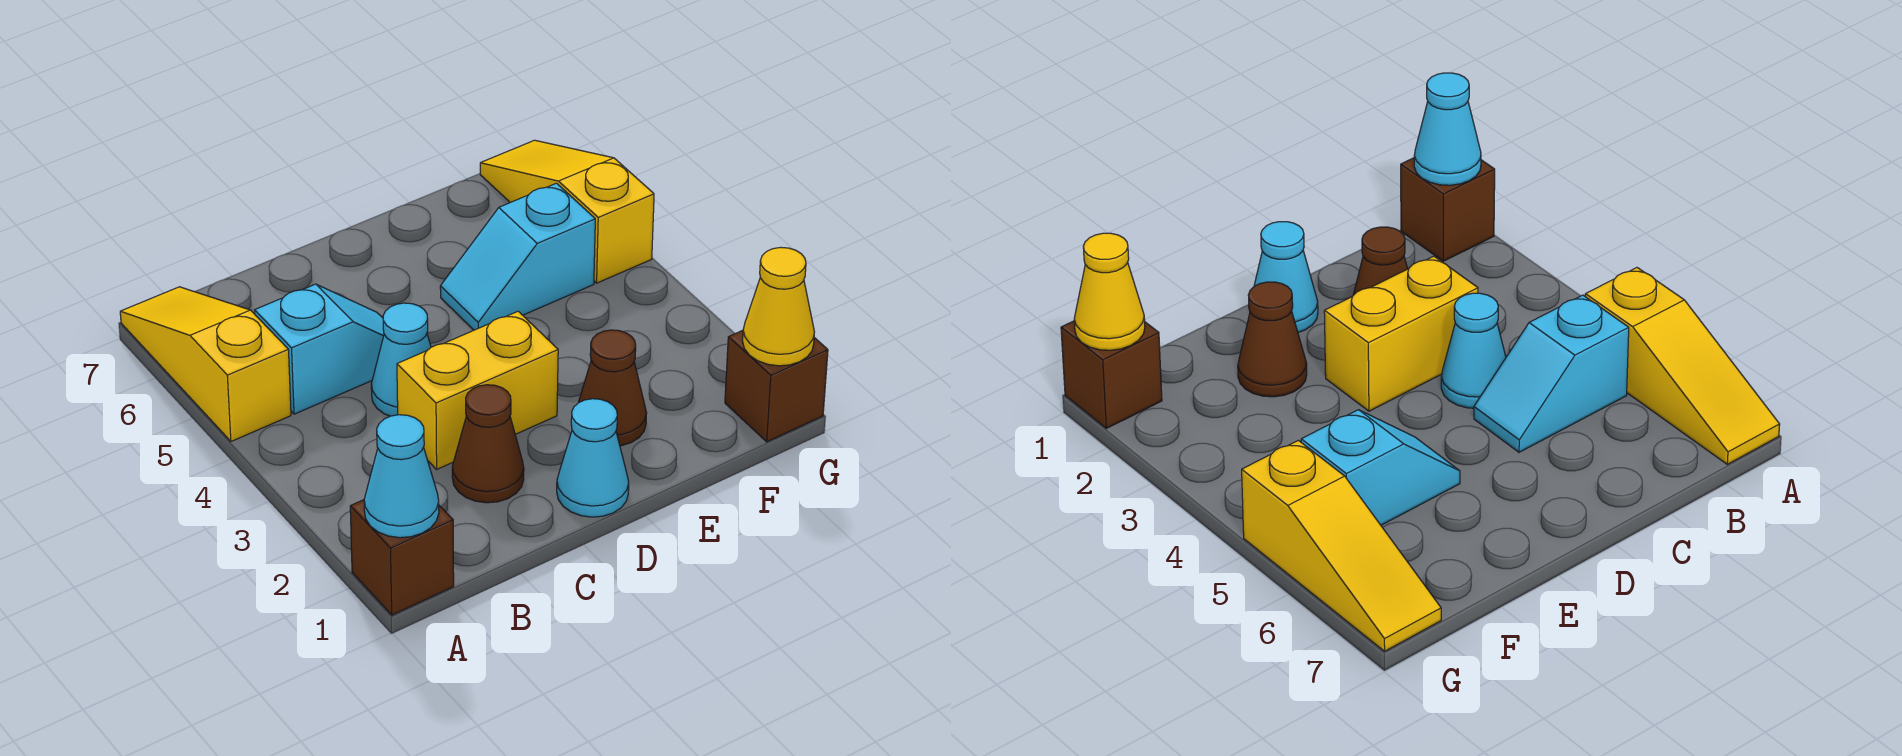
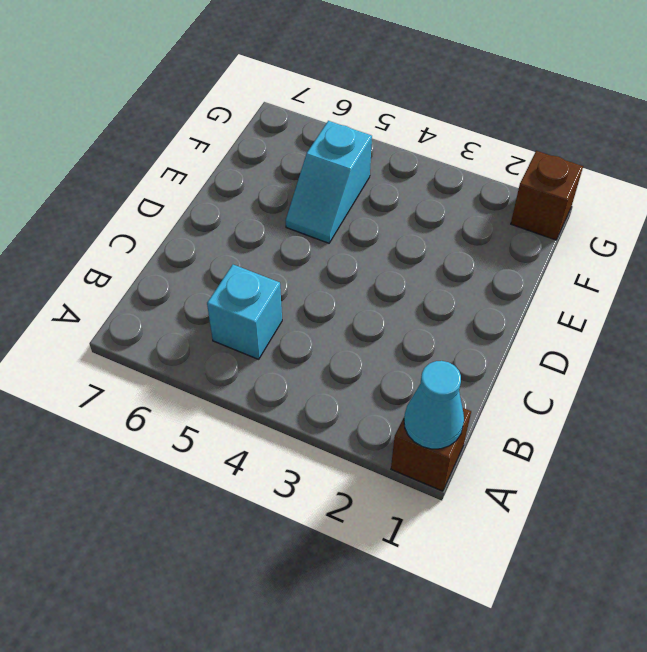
cyan 1x1 brick [207,265,282,359] -> cyan 1x2 slope [255,284,384,414]
none -> yellow 1x3 slope [120,287,291,441]
none -> brown 1x1 cone [452,385,524,503]
none -> yellow 1x2 brick [397,311,558,469]

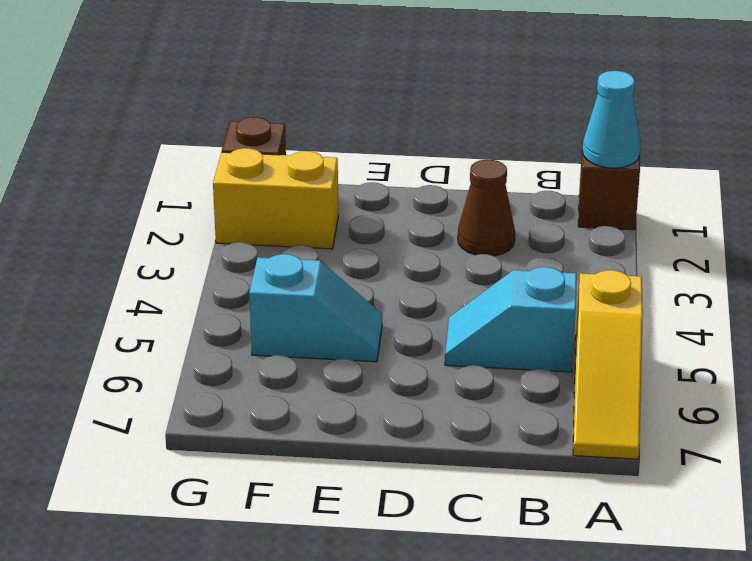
yellow 1x2 brick [213,148,338,249] -> yellow 1x2 brick moved to [397,311,558,469]
none -> cyan 1x1 cone [371,303,431,416]
none -> cyan 1x1 cone [557,399,629,517]
none -> brown 1x1 cone [578,330,647,446]

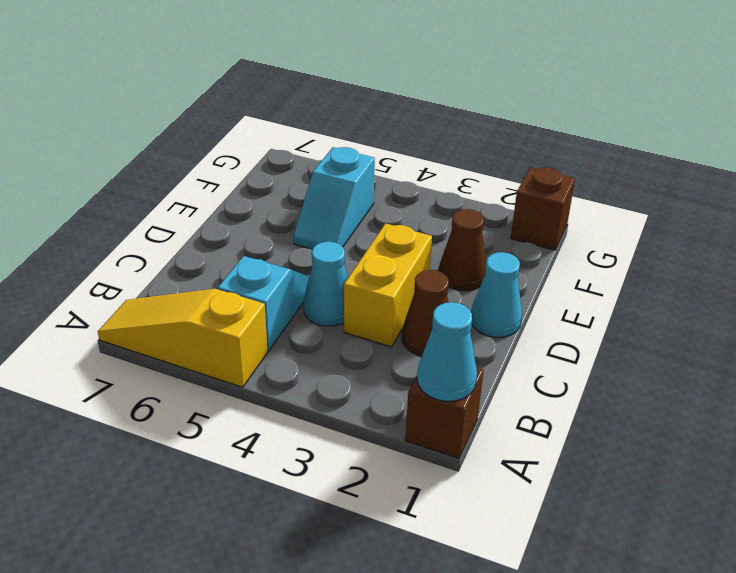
none -> yellow 1x3 slope [480,140,654,283]
none -> yellow 1x1 cone [743,247,814,366]

